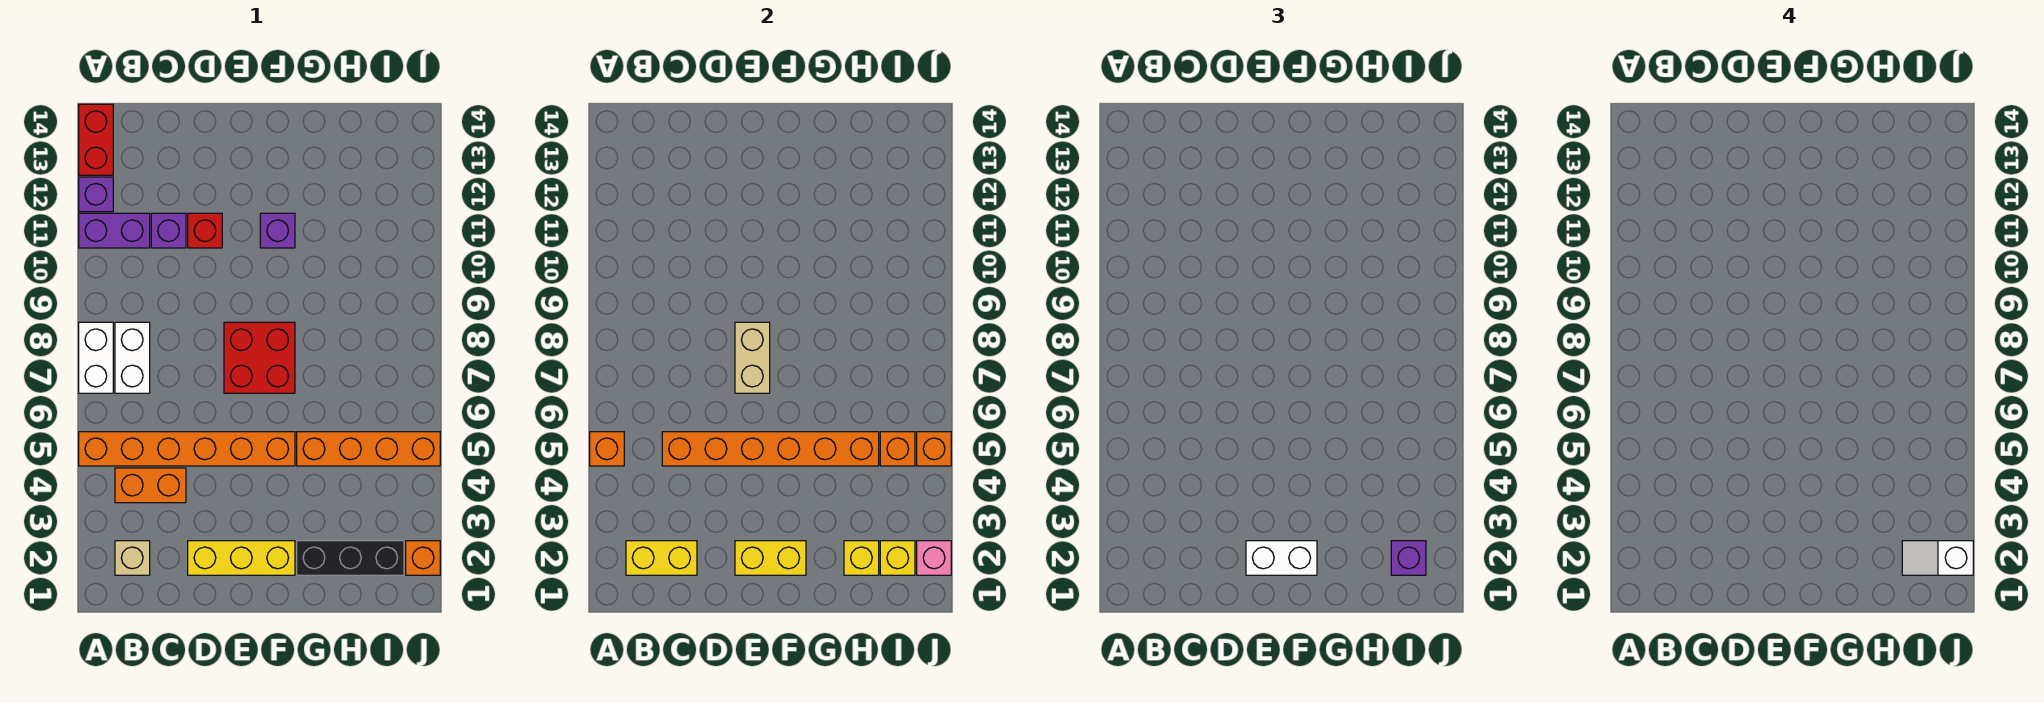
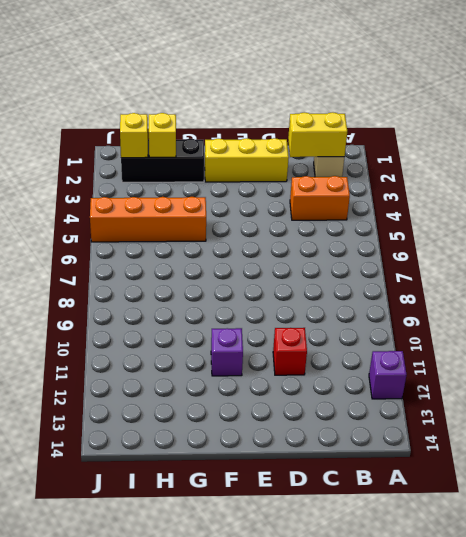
none -> orange 1x6 brick [79,432,295,466]
none -> white 1x2 brick [79,322,113,393]
none -> purple 1x2 brick [79,213,150,248]

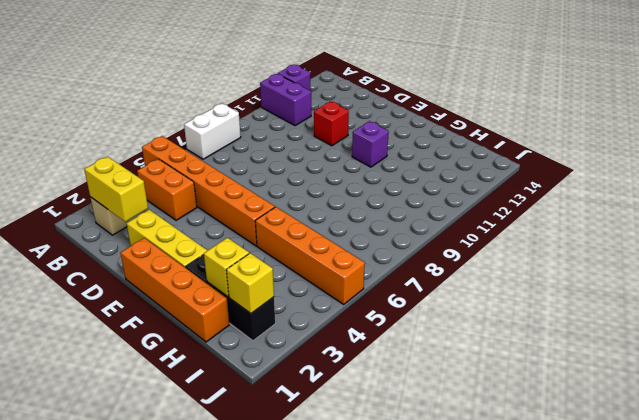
orange 1x4 brick [121,238,229,342] -> none
none -> red 1x2 brick [79,104,113,175]
none -> white 1x2 brick [115,322,150,393]
none -> purple 1x1 brick [151,213,186,248]

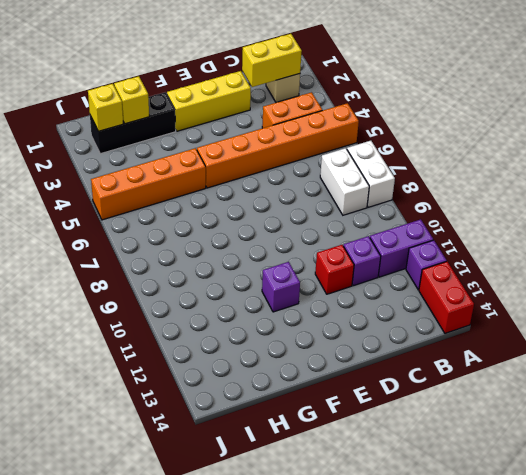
none -> red 2x2 brick [224,322,295,393]
none -> orange 1x1 brick [406,541,440,575]
none -> orange 1x1 brick [590,432,624,466]

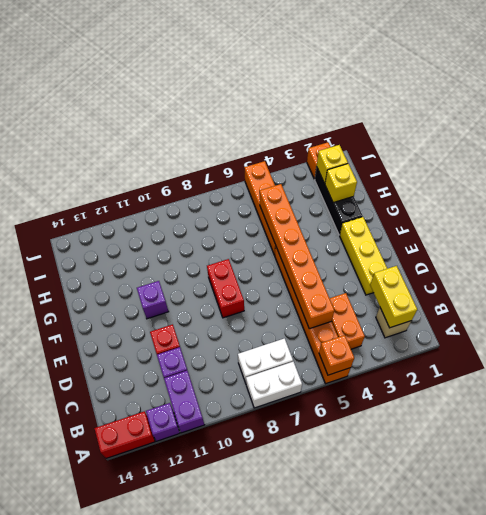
red 1x2 brick [207,259,244,318] -> red 2x2 brick [224,322,295,393]
none -> yellow 1x2 brick [735,541,806,575]
none -> tan 1x2 brick [735,322,770,393]
none -> orange 1x1 brick [880,432,915,466]

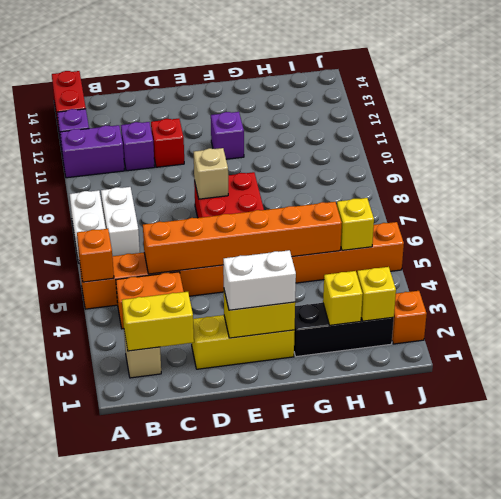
tan 1x1 brick [194,148,228,199] -> tan 1x2 brick [735,322,770,393]
yellow 1x1 brick [337,198,374,250] -> orange 1x1 brick [880,432,915,466]
none -> pink 1x1 brick [917,541,951,575]
none -> orange 1x1 brick [917,432,951,466]
none -> purple 1x1 brick [1391,541,1426,575]

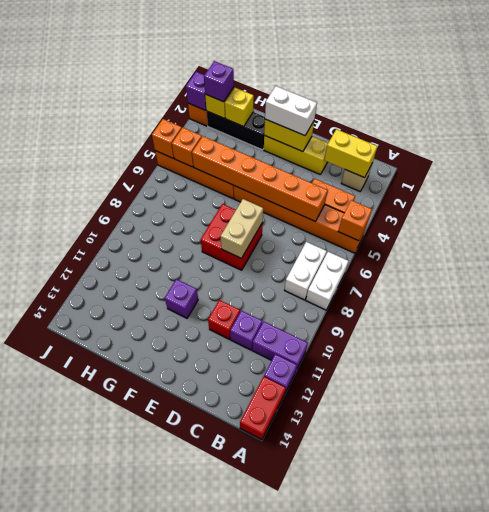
purple 1x1 brick [186,72,206,110] -> pink 1x1 brick [917,541,951,575]
none -> white 1x2 slope [1902,541,1973,575]

